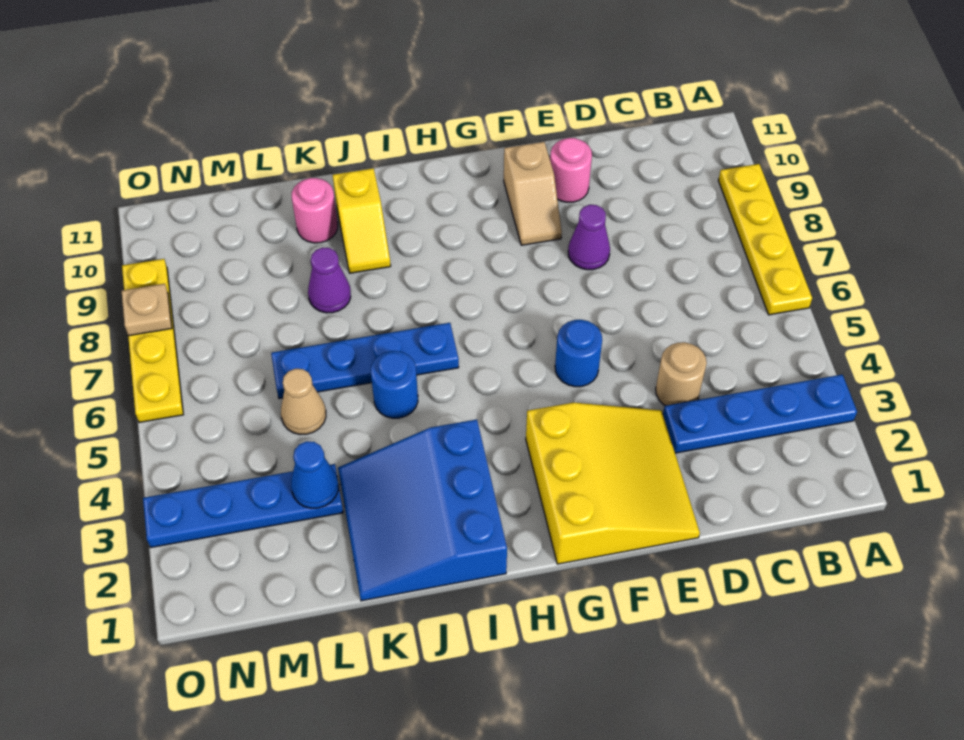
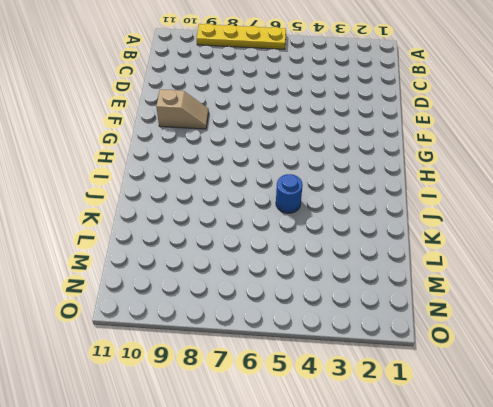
none -> blue 1x4 plate [663,375,857,453]
none -> tan 1x1 round brick [656,342,707,406]
none -> yellow 3x3 slope [526,402,700,564]

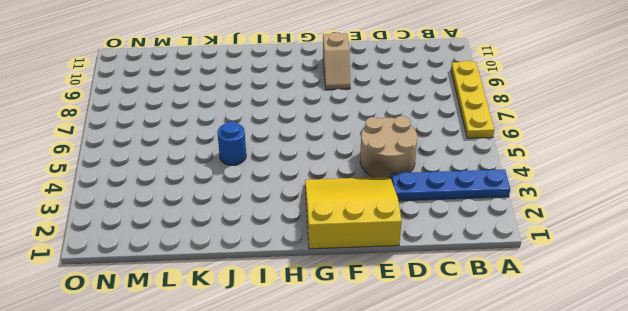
tan 2x2 round brick [360,116,417,178] -> tan 1x1 round brick [656,342,707,406]
yellow 3x3 slope [305,177,402,249] -> yellow 3x3 slope turned to [526,402,700,564]
none -> purple 1x1 cone [568,205,610,270]
none -> pink 1x1 round brick [550,138,592,202]
none -> blue 1x1 round brick [555,320,602,387]

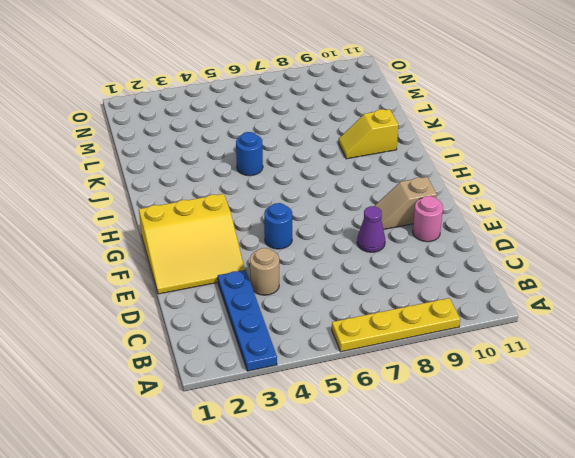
none -> blue 3x3 slope [338,419,507,601]
none -> blue 1x4 plate [271,323,459,399]
none -> purple 1x1 cone [308,247,351,313]

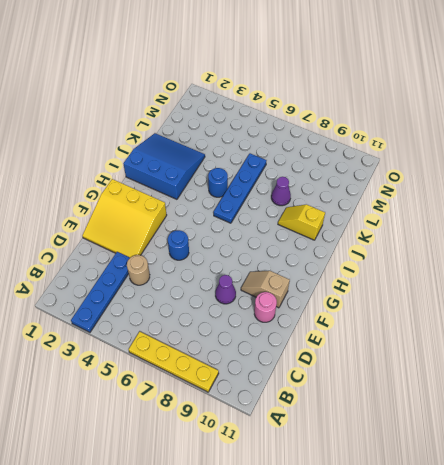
none -> pink 1x1 round brick [292,178,338,243]
none -> blue 1x4 plate [143,464,343,548]
none -> tan 1x1 cone [281,369,326,435]

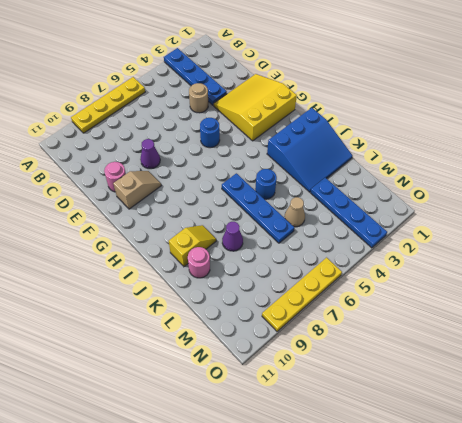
none -> blue 1x1 cone [291,441,338,508]
none -> tan 1x1 plate [122,284,172,336]

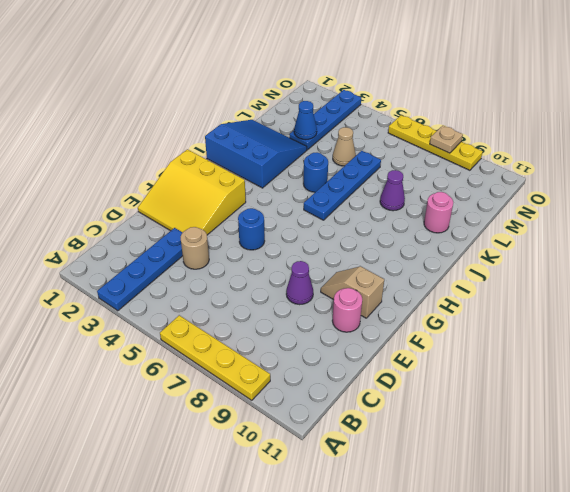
none -> yellow 1x2 slope [333,168,391,273]

